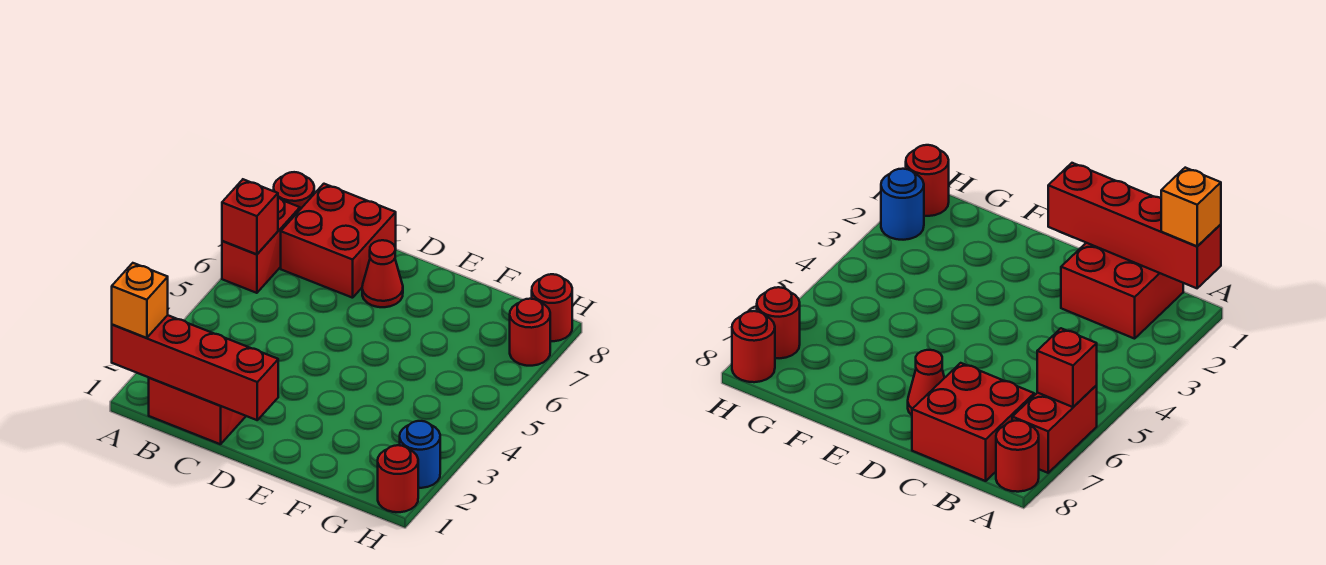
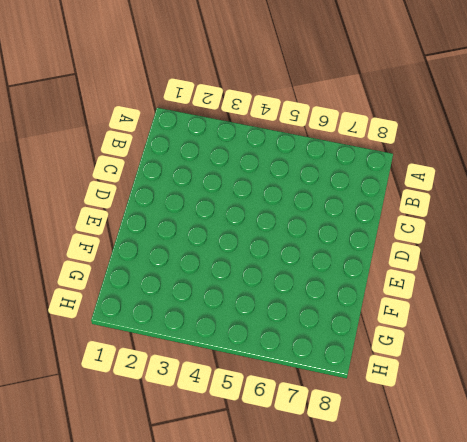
none -> red 1x2 brick [222,198,300,293]
none -> red 1x1 round brick [274,172,314,209]
none -> red 2x2 brick [149,378,246,444]

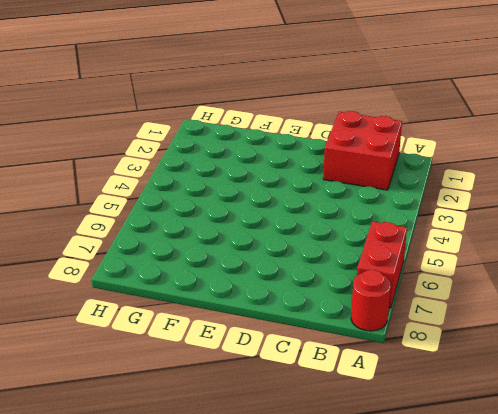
none -> red 2x2 brick [281,184,396,298]
none -> red 1x1 cone [362,240,403,307]
none -> red 1x1 round brick [378,445,418,512]

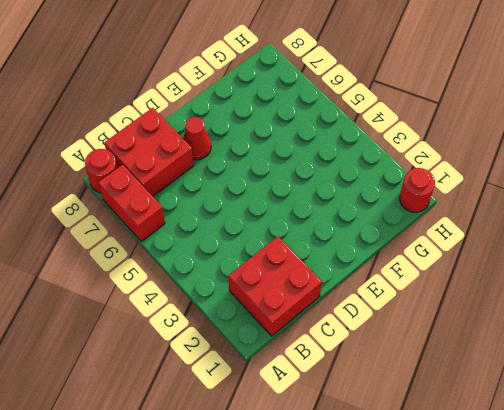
none -> blue 1x1 round brick [400,421,440,488]
none -> red 1x1 round brick [510,299,550,366]
none -> red 1x1 round brick [532,274,572,341]

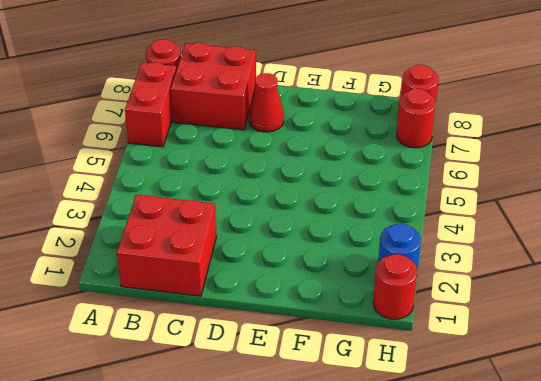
none -> red 1x4 brick [112,315,278,420]
none -> red 1x1 brick [222,179,278,254]
none -> orange 1x1 brick [112,263,168,338]

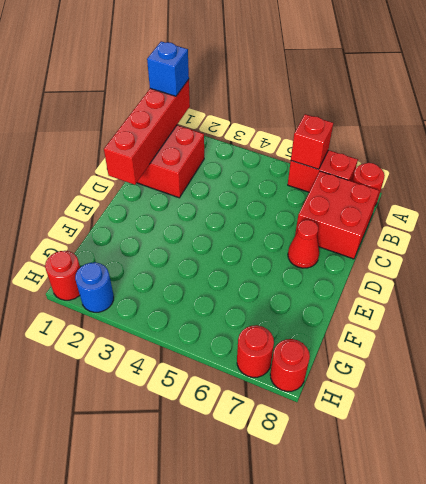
blue 1x1 brick [147,41,189,96] -> orange 1x1 brick [112,263,168,338]

